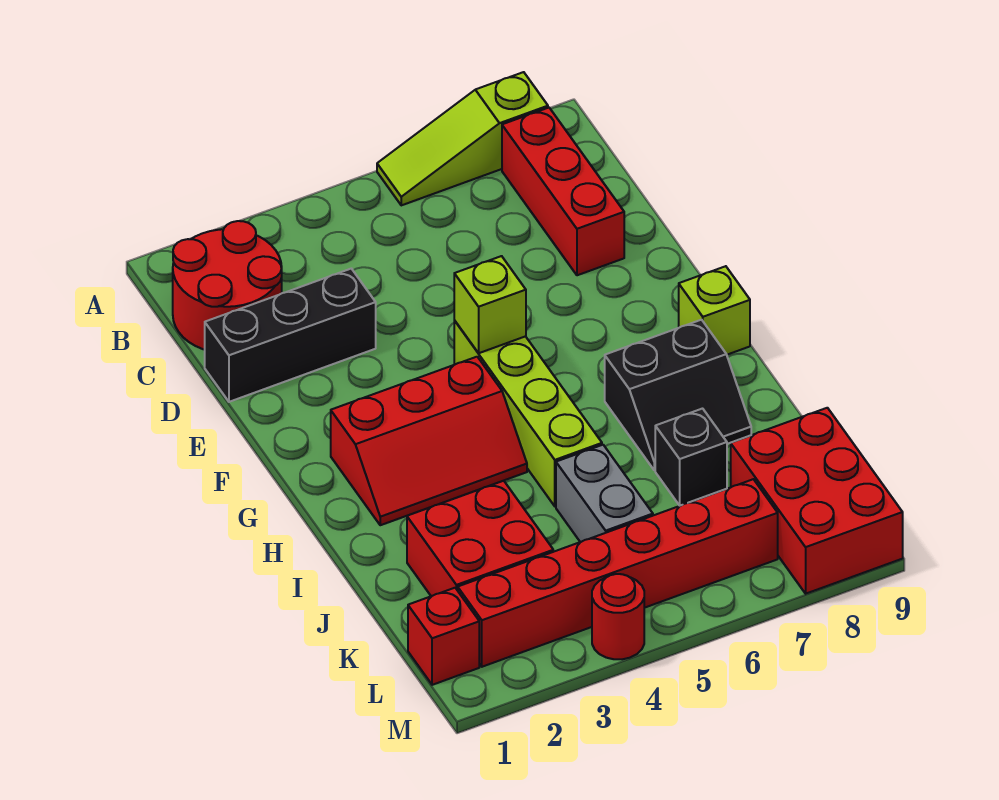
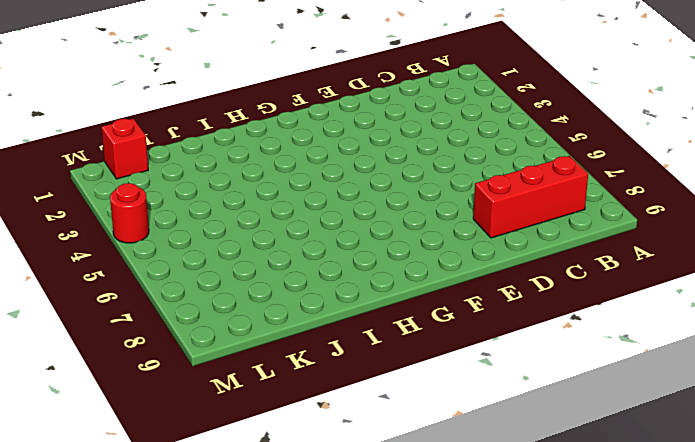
none -> lime 1x3 slope [377,72,548,205]
none -> red 2x2 round brick [173,221,282,350]
none -> black 1x3 brick [205,269,376,402]

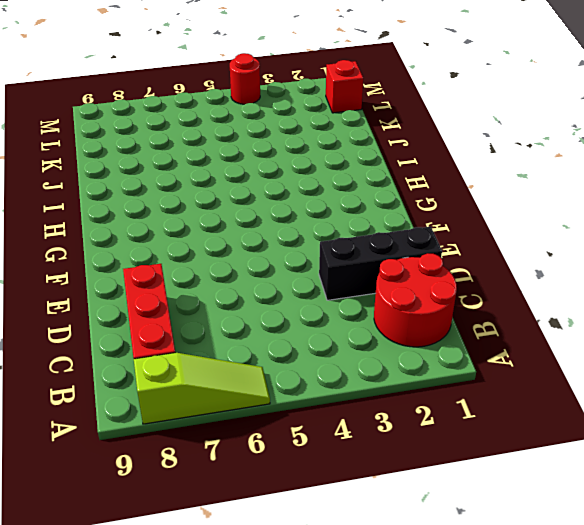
none -> lime 1x4 brick [454,321,602,506]
none -> red 2x3 slope [331,357,527,525]
none -> lime 1x1 brick [679,266,750,355]

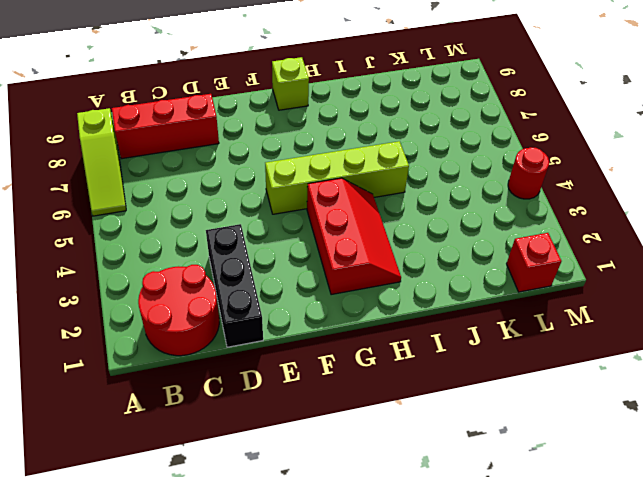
none -> black 2x2 slope [605,320,751,470]
none -> red 2x2 brick [407,481,553,596]
none -> grey 1x2 brick [556,445,653,542]

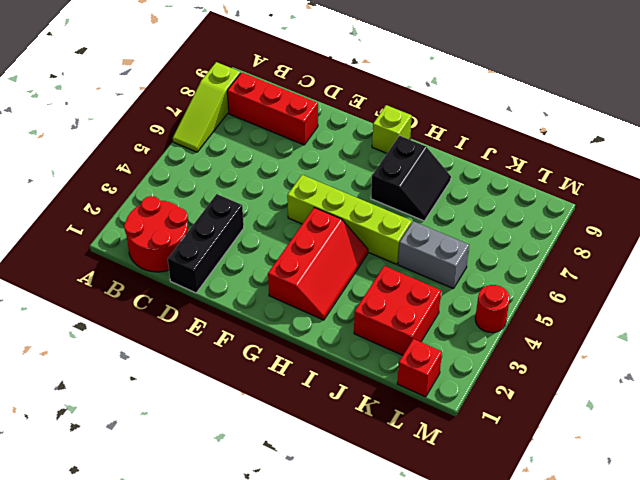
none -> black 1x1 brick [655,409,727,506]
none -> red 2x3 brick [731,408,903,594]
none -> red 1x6 brick [458,479,778,667]

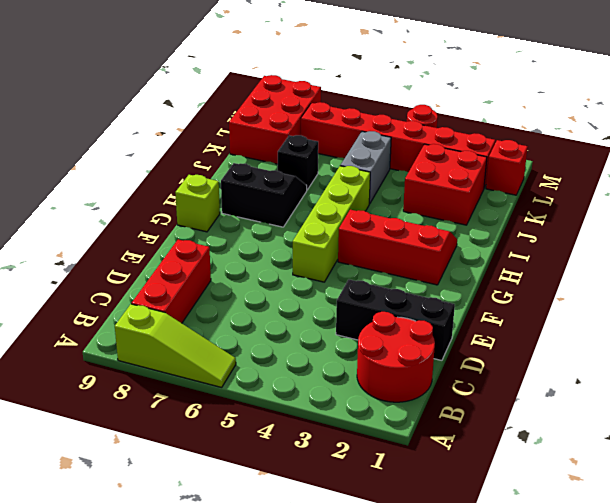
none -> lime 1x1 brick [454,256,526,353]

